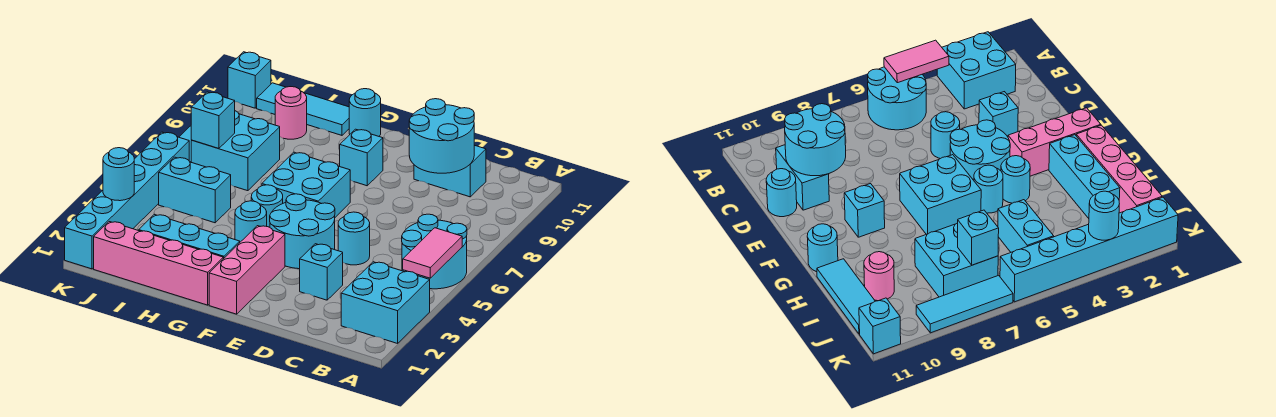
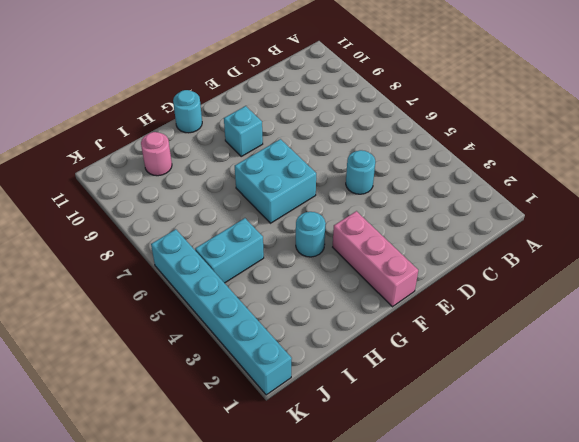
none -> cyan 2x2 brick [341,262,430,343]
none -> cyan 2x2 round brick [402,214,467,289]
none -> cyan 1x2 brick [414,145,486,197]

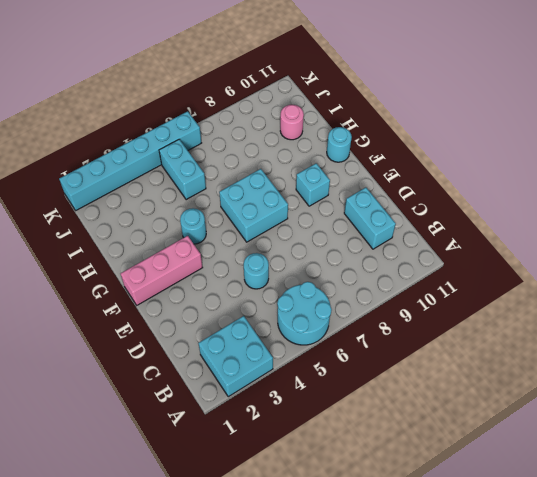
none -> cyan 1x1 brick [300,244,343,300]
none -> cyan 1x1 round brick [766,169,797,217]
none -> cyan 2x2 round brick [270,194,335,269]

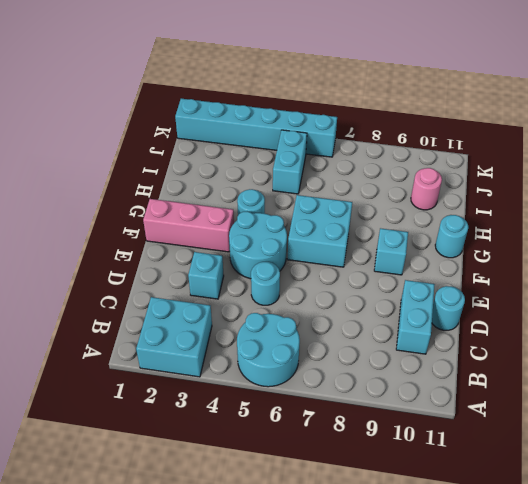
none -> pink 1x4 brick [94,222,223,305]
none -> cyan 1x3 brick [139,215,240,259]
none -> cyan 1x1 round brick [251,185,283,227]

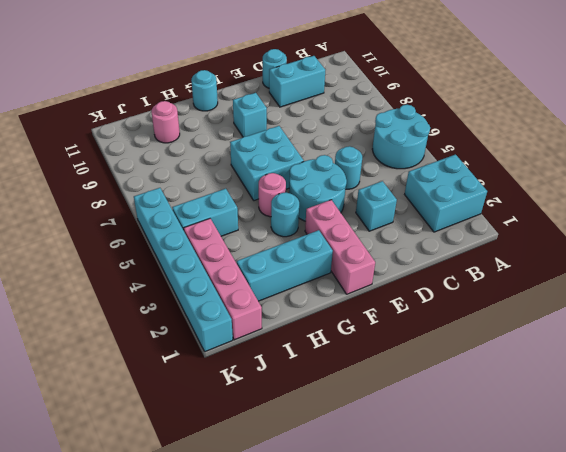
pink 1x1 round brick [259,173,286,217] -> cyan 1x1 round brick [251,185,283,227]
pink 1x4 brick [184,219,262,340] -> pink 1x4 brick turned to [94,222,223,305]
none -> cyan 1x3 tile [257,83,349,135]
none -> cyan 2x2 brick [191,111,280,191]
none -> cyan 1x3 tile [916,275,1013,333]

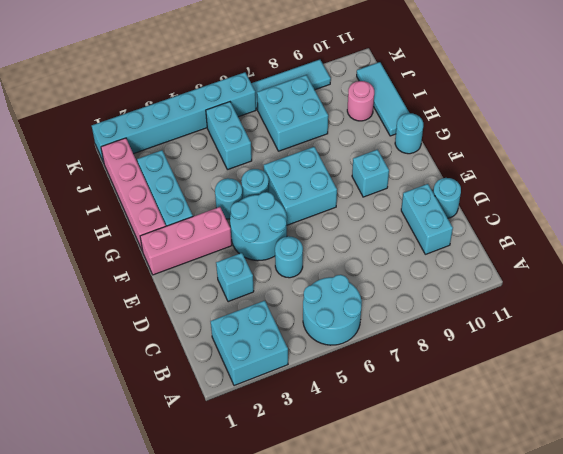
none -> cyan 1x1 brick [228,52,271,108]
none -> pink 1x2 tile [403,228,462,278]
none -> cyan 2x2 round brick [409,99,474,173]

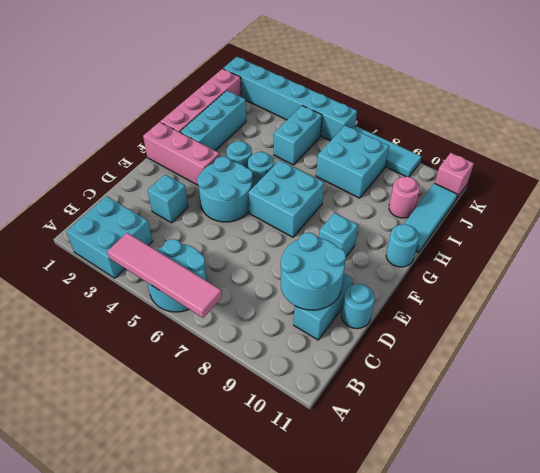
pink 1x4 tile [107,233,222,318] -> pink 1x2 tile [403,228,462,278]
pink 1x1 brick [435,153,474,199] -> cyan 1x1 brick [228,52,271,108]
none -> cyan 1x1 round brick [338,212,370,265]
none -> cyan 1x1 brick [191,92,235,149]
none -> cyan 1x1 round brick [103,148,134,201]

